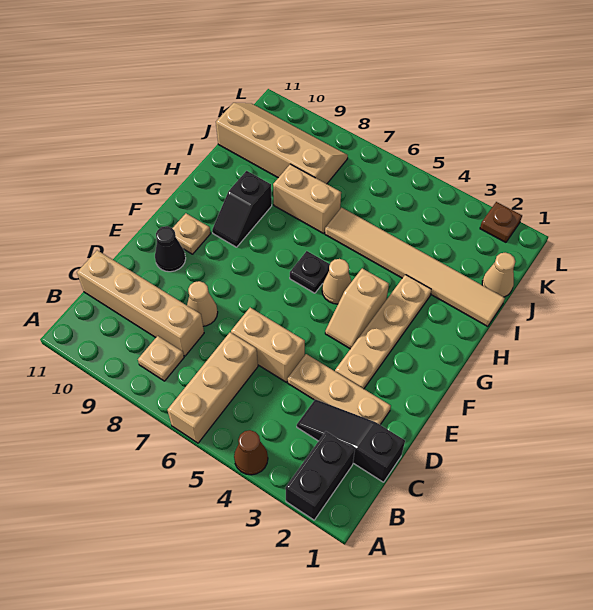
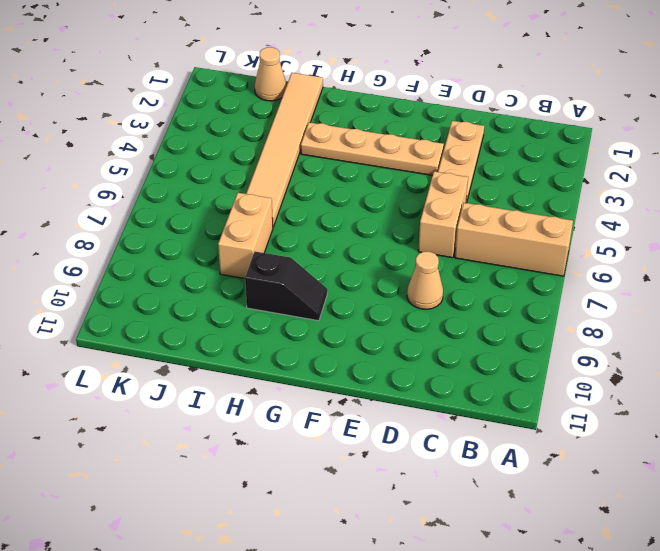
none -> black 1x2 brick [285,432,355,520]
none -> brown 1x1 cone [234,430,268,475]
none -> tan 1x1 plate [138,336,184,381]

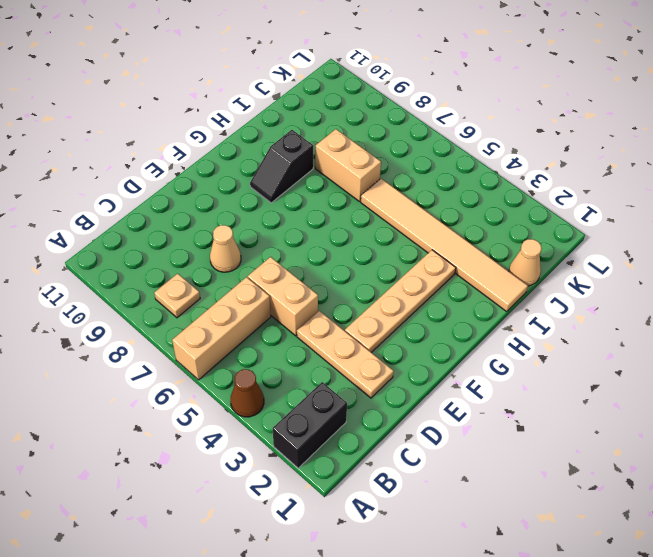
none -> black 1x3 slope [297,399,405,482]
none -> tan 1x4 brick [77,250,204,356]
none -> black 1x1 cone [155,226,186,272]

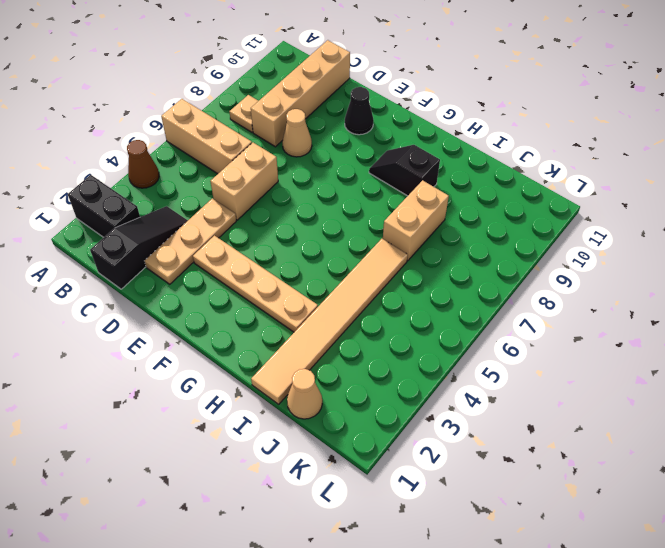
none -> tan 1x2 slope [325,268,389,349]
none -> tan 1x1 plate [172,213,211,254]
none -> tan 1x1 cone [322,259,351,304]

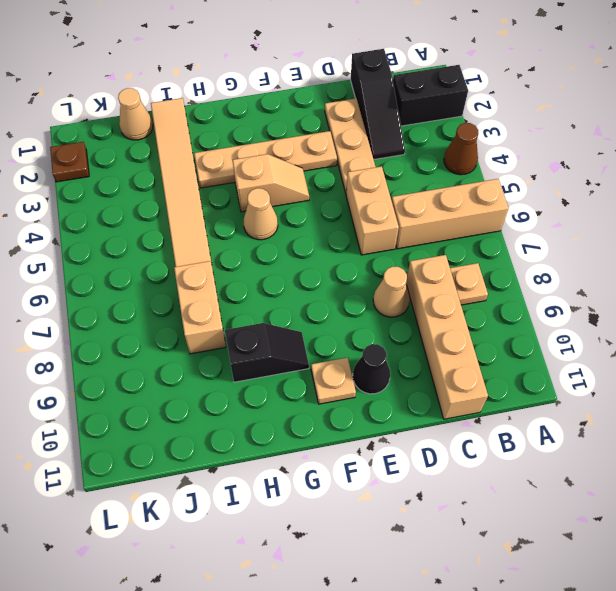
none -> black 1x1 plate [290,251,330,293]
none -> tan 2x4 slope [216,103,348,184]

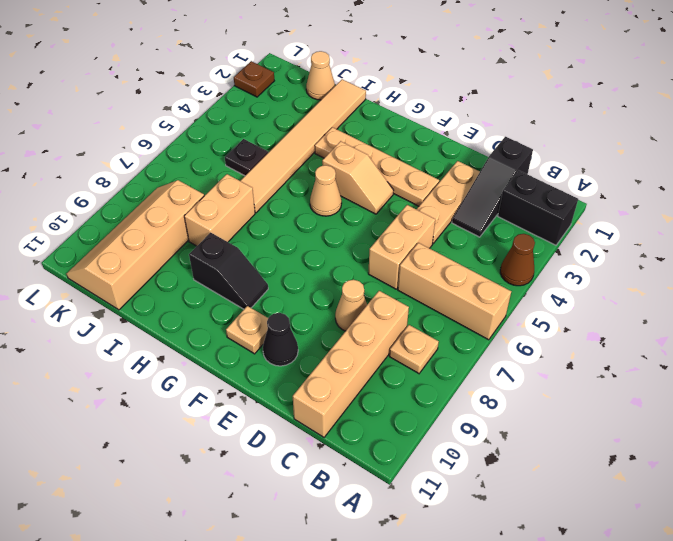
black 1x1 plate [225,139,268,176] -> black 1x1 plate moved to [290,251,330,293]

